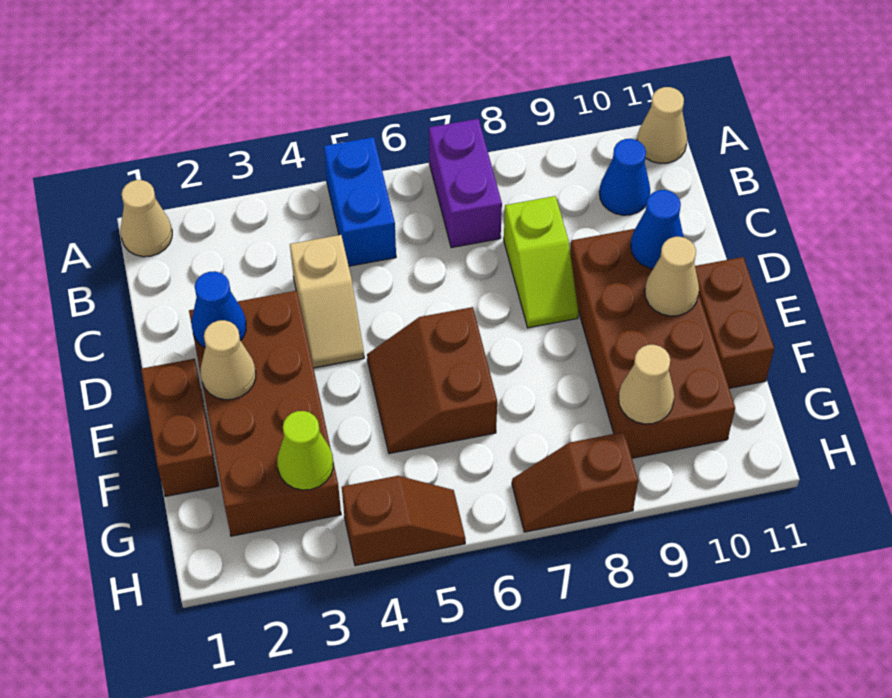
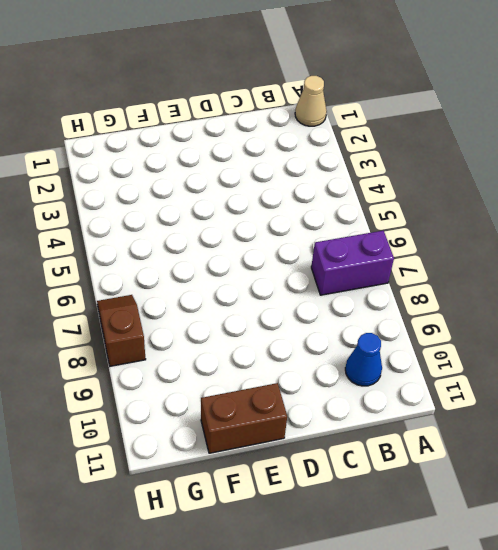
none -> blue 1x2 brick [324,137,396,266]
none -> tan 1x1 cone [637,87,687,163]
none -> tan 1x2 slope [290,235,364,368]

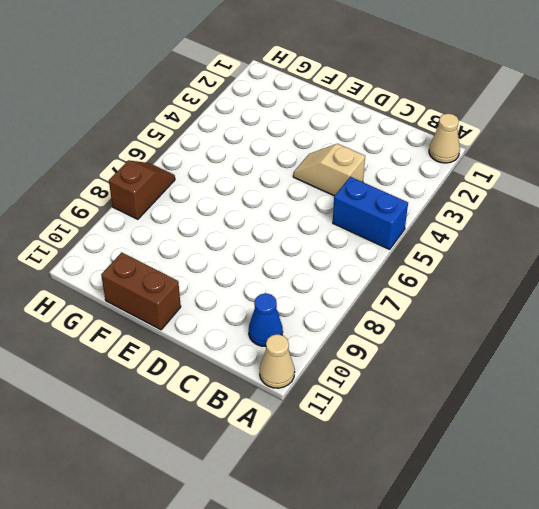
none -> purple 1x2 brick [429,119,502,248]
none -> lime 1x2 slope [504,196,579,328]
none -> brown 2x4 brick [189,291,341,536]

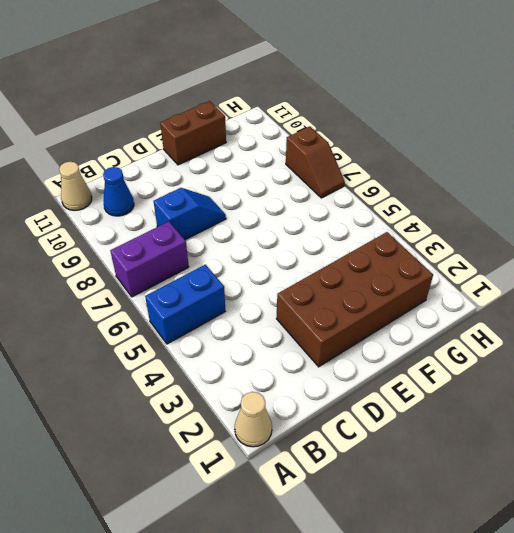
blue 1x2 slope [153,188,226,240] -> lime 1x2 slope [504,196,579,328]
none -> tan 1x2 slope [290,235,364,368]
none -> brown 2x4 brick [570,229,735,458]
none -> brown 1x2 brick [141,359,219,497]

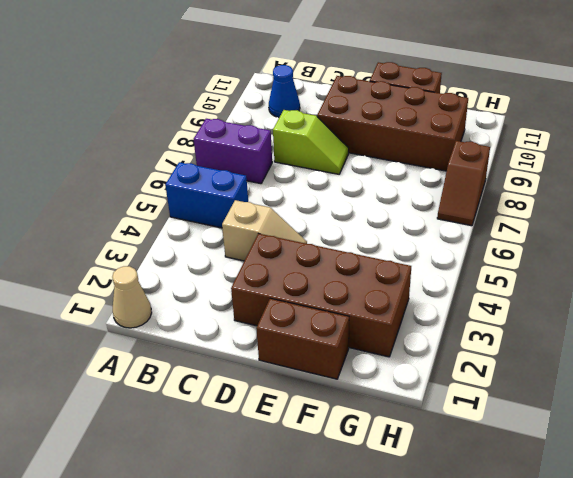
none -> tan 1x1 cone [637,87,687,163]
none -> brown 2x2 slope [367,307,497,454]
none -> brown 1x2 slope [342,476,466,566]

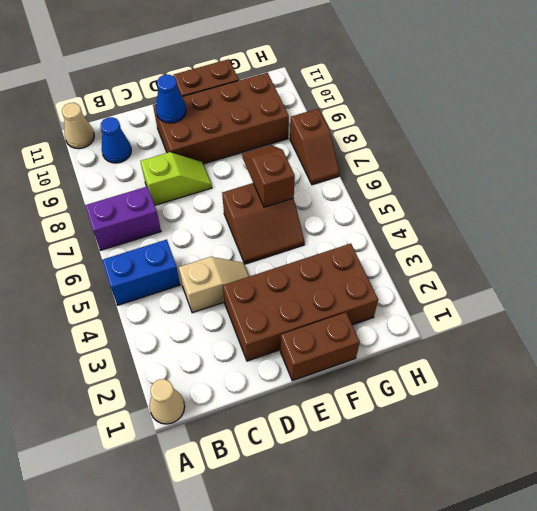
brown 1x2 slope [242,145,295,207] -> brown 1x2 slope moved to [342,476,466,566]
none -> blue 1x1 cone [192,271,246,347]
none -> tan 1x1 cone [201,320,256,400]
none -> tan 1x1 cone [645,237,699,316]

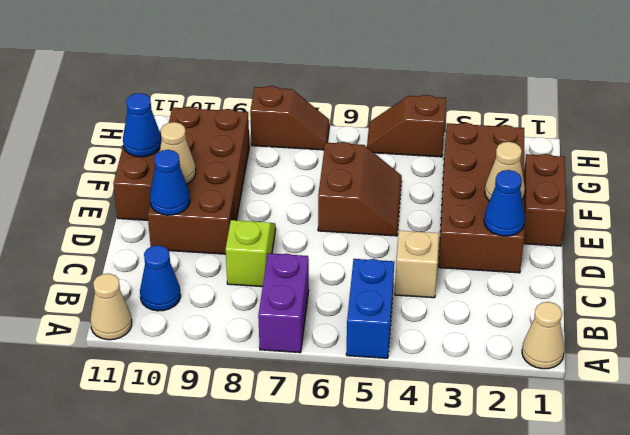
blue 1x1 cone [123,93,161,157] -> none
none -> lime 1x1 cone [277,411,333,490]
none -> tan 1x1 cone [619,345,674,424]

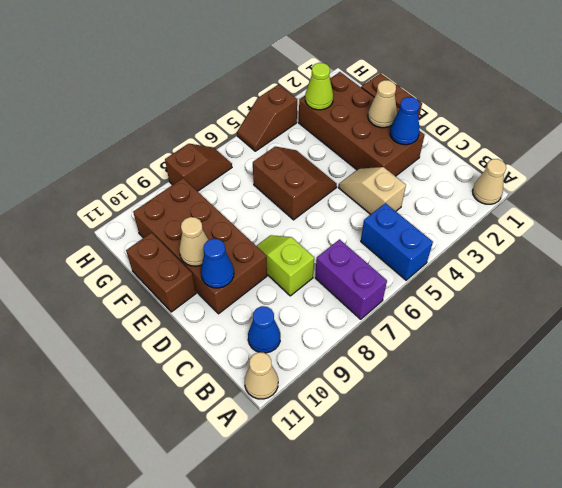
none -> tan 1x1 cone [619,345,674,424]

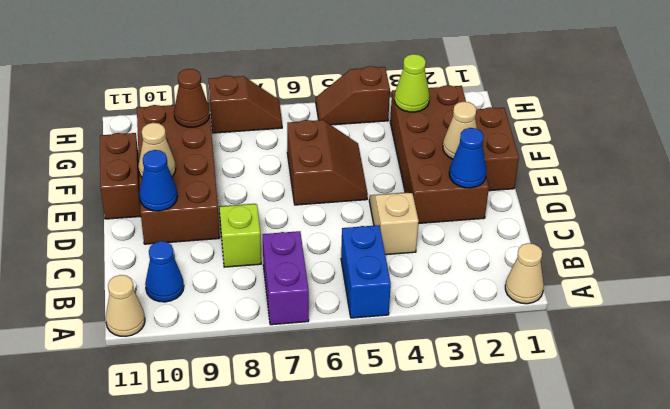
brown 1x1 cone [174,69,210,127] -> tan 1x1 cone [619,345,674,424]

